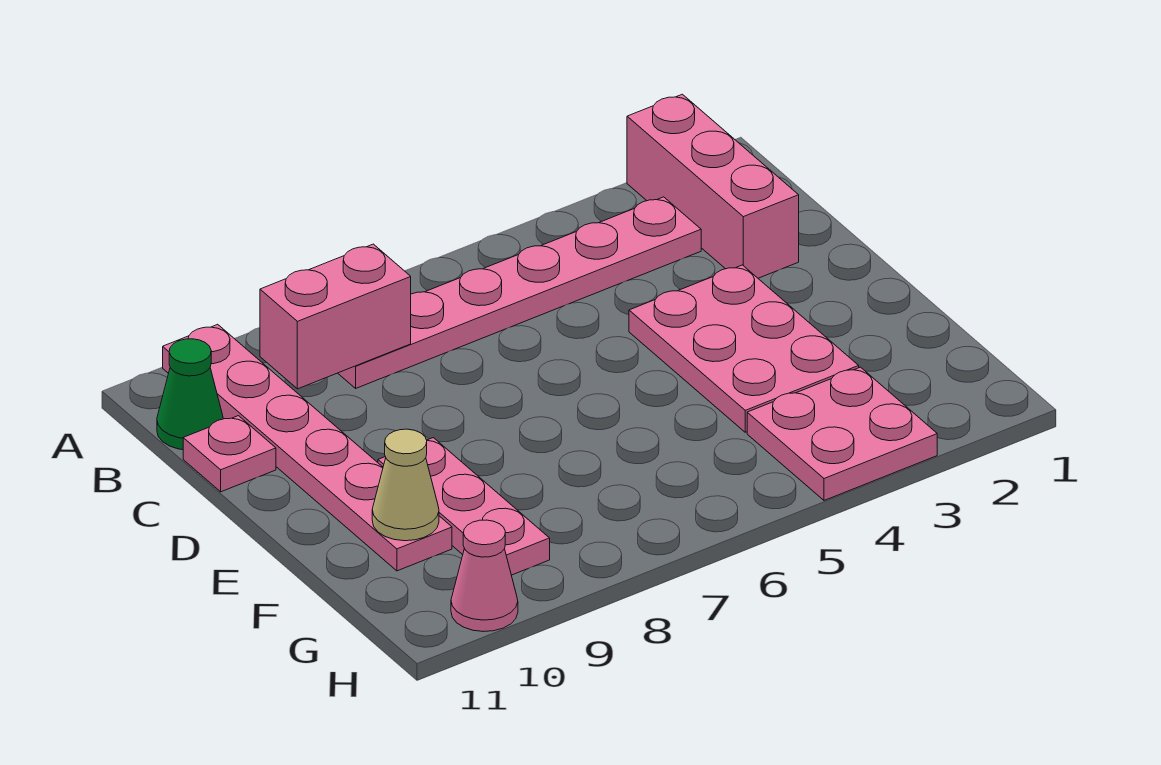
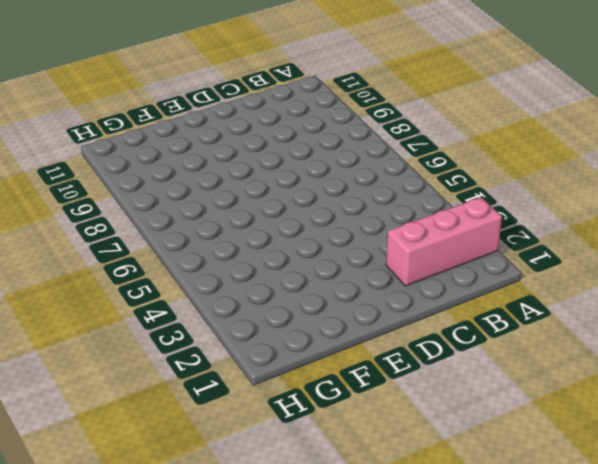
none -> pink 1x6 plate [163,324,452,571]
none -> pink 1x6 plate [338,197,701,388]

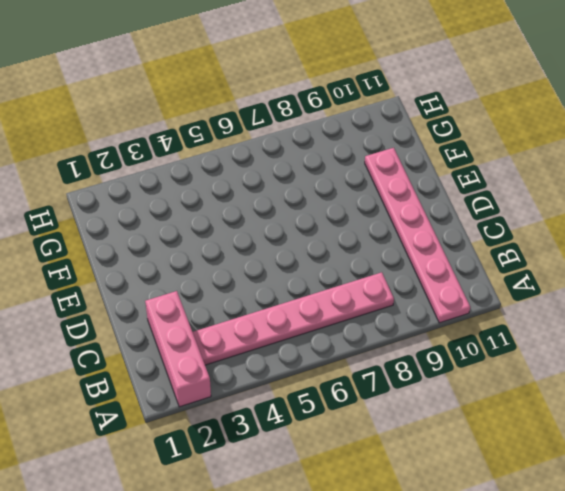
none -> green 1x1 cone [157,339,223,450]
none -> pink 1x1 plate [183,416,276,492]

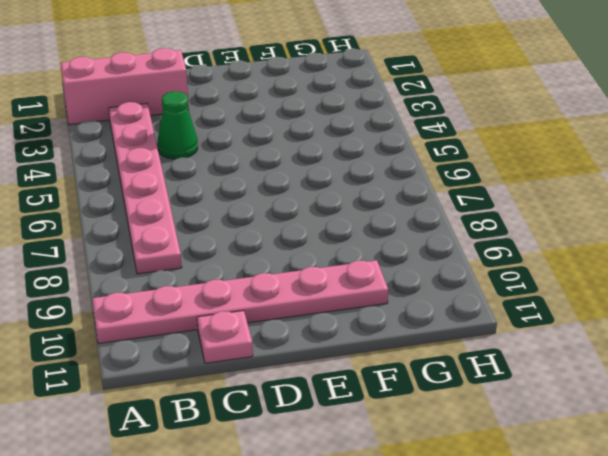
green 1x1 cone [158,91,198,159] -> green 1x1 cone moved to [157,339,223,450]
none -> pink 2x3 plate [629,265,859,432]
none -> pink 1x3 plate [378,438,550,575]

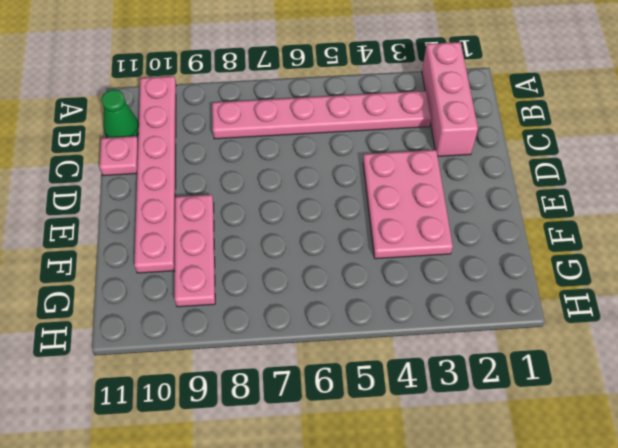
none -> pink 2x2 plate [747,367,937,500]
none -> pink 1x1 cone [451,520,518,632]

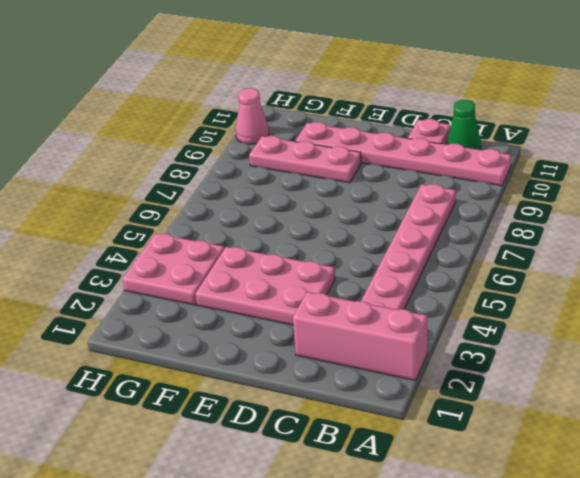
none -> pink 1x2 brick [260,244,411,389]
none -> tan 1x1 cone [372,429,439,541]

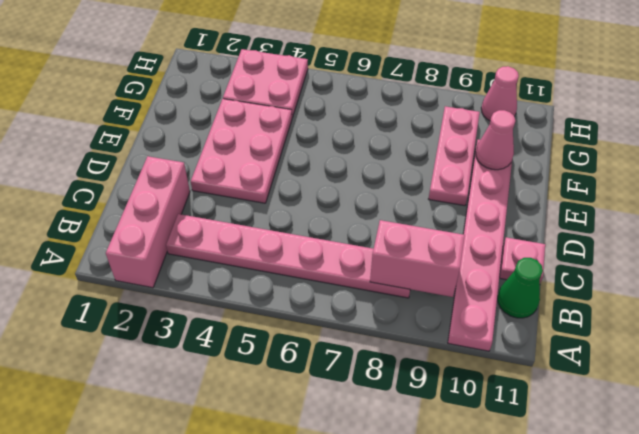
pink 1x1 cone [476,110,515,170] -> tan 1x1 cone [372,429,439,541]

